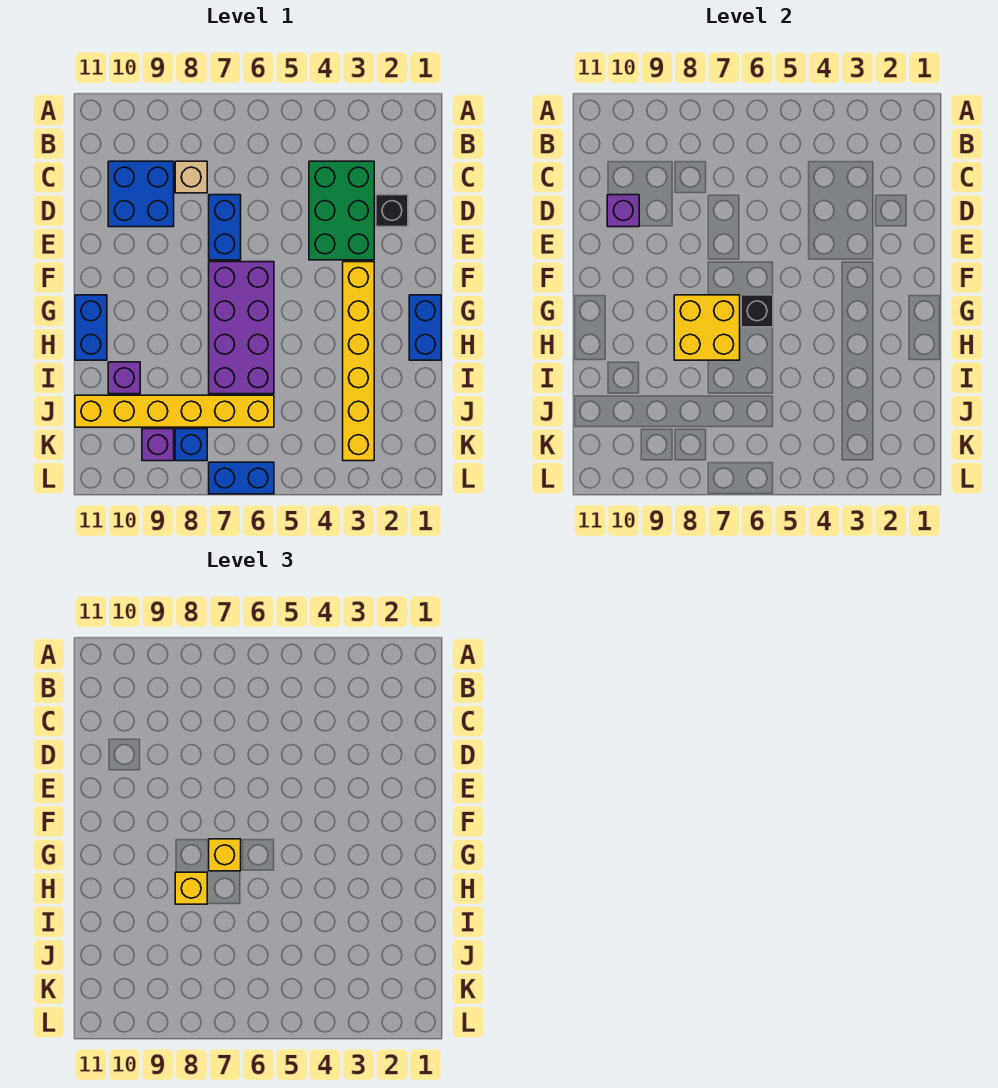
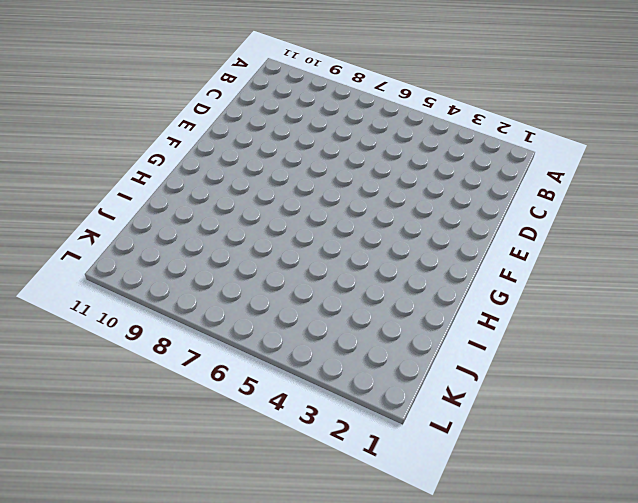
none -> green 2x3 brick [309,161,374,260]
none -> tan 1x1 brick [175,161,207,193]
none -> blue 2x2 brick [108,161,174,227]

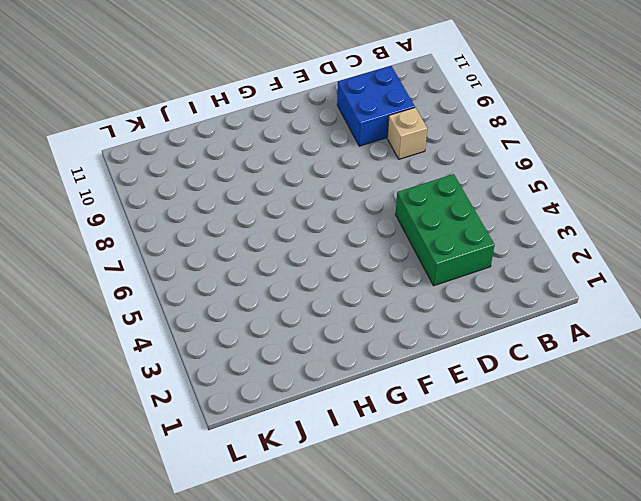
green 2x3 brick [396,174,495,286] -> green 2x3 brick turned to [309,161,374,260]
none -> black 1x1 brick [376,195,408,227]
none -> blue 1x2 brick [209,195,241,260]
none -> yellow 1x6 brick [343,262,374,461]

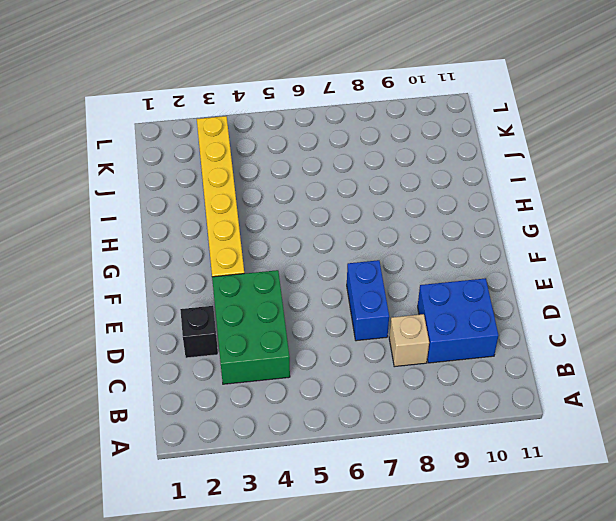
none -> purple 2x4 brick [209,262,274,394]
none -> blue 1x2 brick [409,295,441,360]
none -> blue 1x2 brick [75,295,107,360]

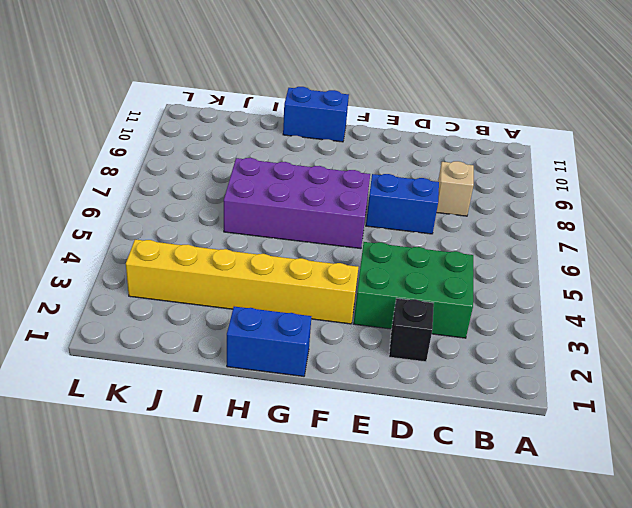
none -> blue 2x2 brick [108,161,174,227]
none -> purple 1x1 brick [108,362,140,394]
none -> yellow 1x6 brick [75,395,274,427]

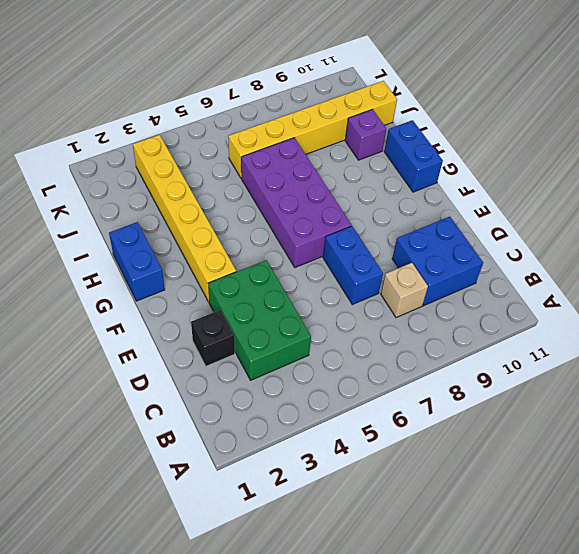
none -> blue 1x1 brick [175,429,207,461]
none -> purple 1x1 brick [142,429,174,461]
none -> blue 1x2 brick [209,462,274,494]

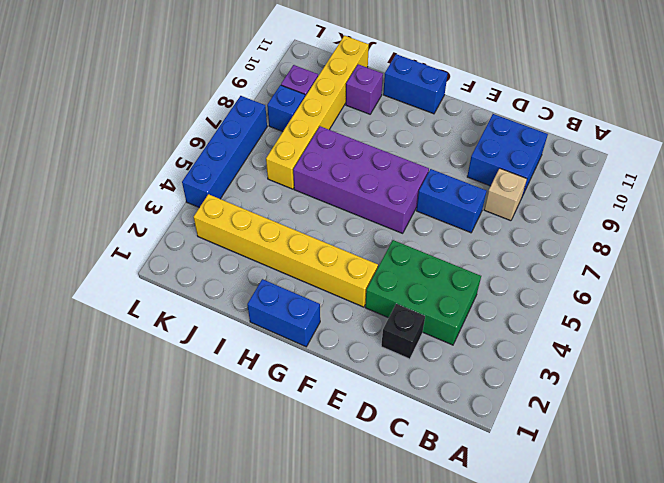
blue 1x4 brick [182,96,267,207] -> blue 1x2 brick [209,462,274,494]
none -> purple 1x1 brick [607,195,639,227]
none -> black 1x1 brick [741,295,773,327]
none -> yellow 2x2 brick [674,295,740,360]

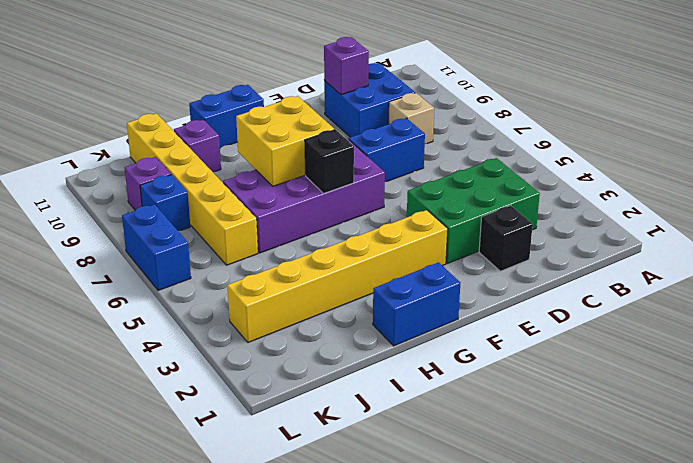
none -> yellow 1x1 brick [209,839,241,871]
none -> yellow 1x1 brick [175,872,207,904]

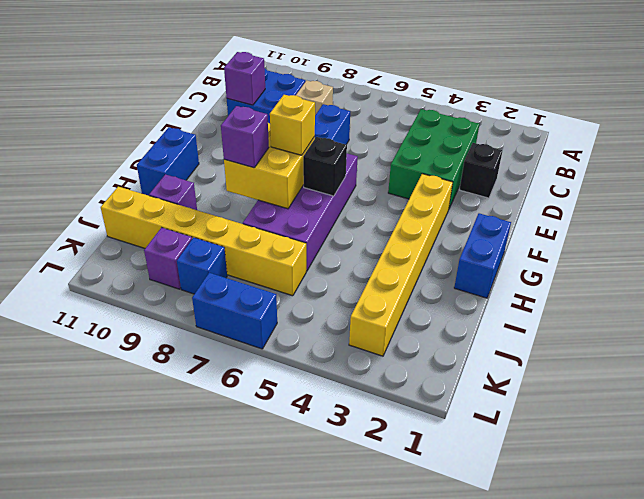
purple 1x1 brick [221,106,269,168] -> yellow 1x1 brick [175,872,207,904]

